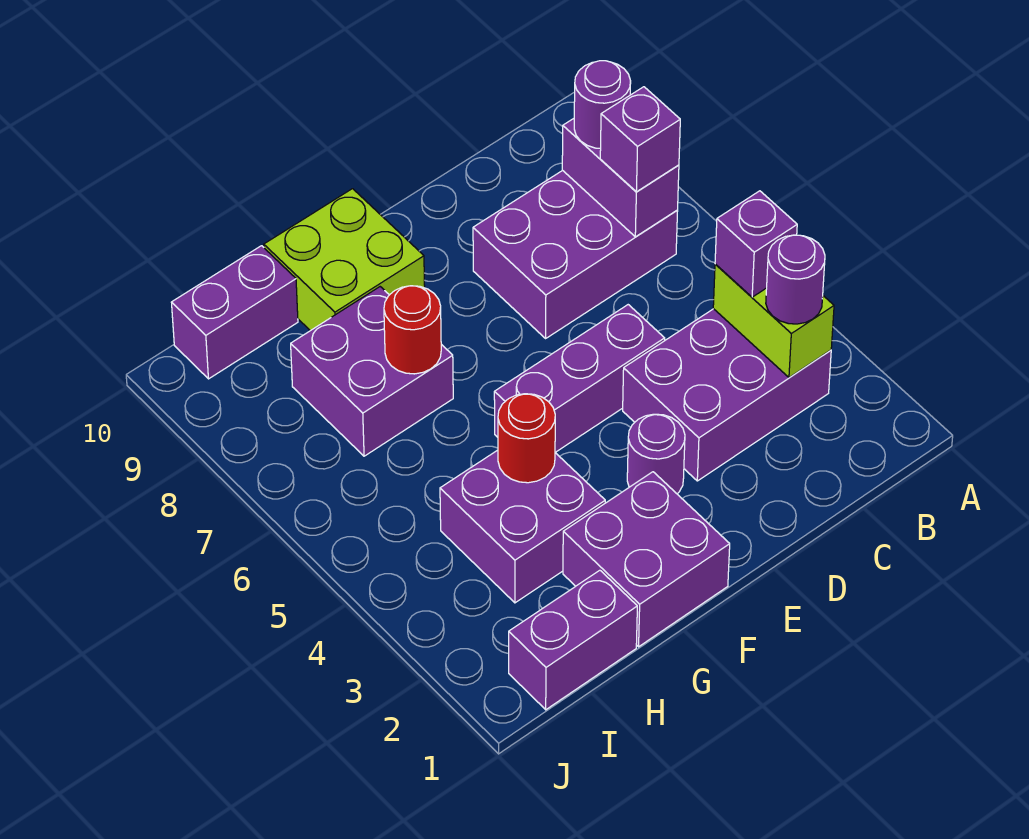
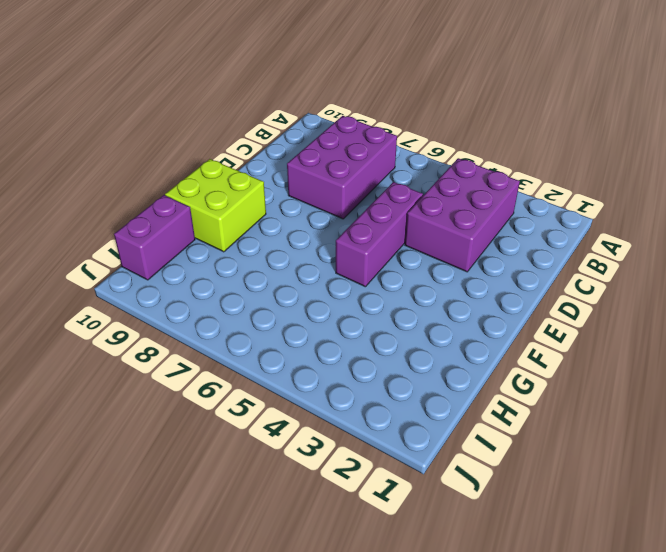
none -> purple 1x1 round brick [627,414,685,494]
none -> purple 2x2 brick [563,472,730,647]
none -> purple 2x2 brick [440,450,605,603]

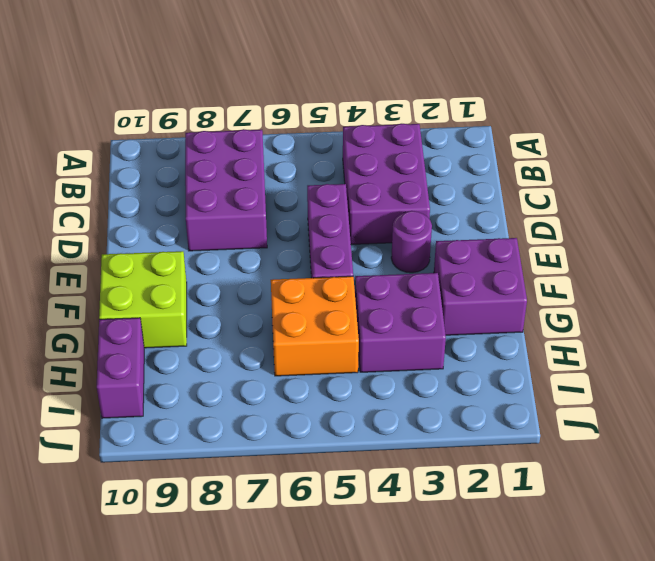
orange 2x2 brick [271,276,359,376] -> none
none -> purple 2x2 brick [291,287,453,456]
none -> purple 1x2 brick [509,570,637,710]
none -> lime 1x2 brick [713,264,834,377]

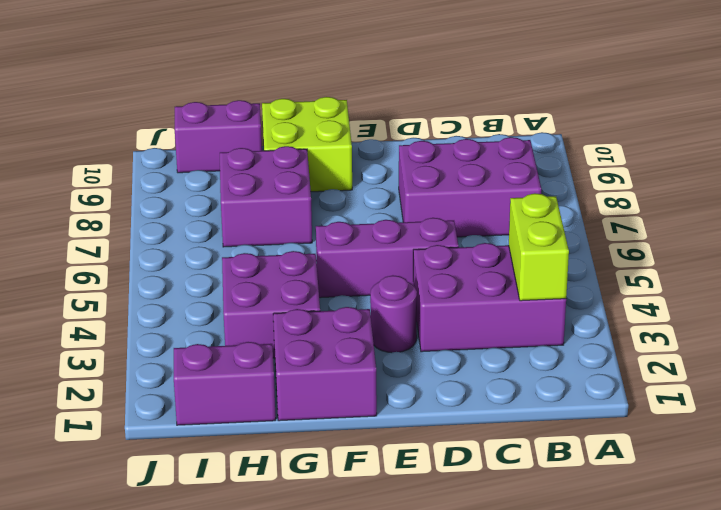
none -> purple 1x2 brick [562,119,679,237]
none -> red 1x1 round brick [498,394,555,483]
none -> red 1x1 round brick [384,286,441,374]

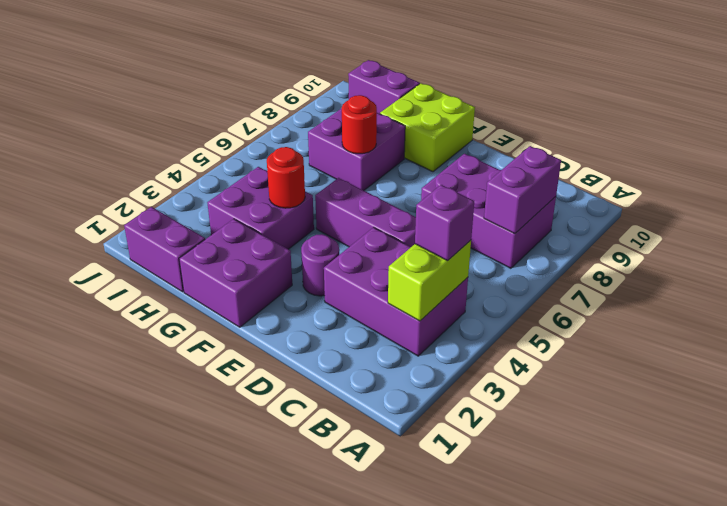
none -> purple 1x1 round brick [766,235,825,324]
none -> purple 1x1 brick [600,87,680,192]
none -> purple 1x1 round brick [574,61,631,149]

